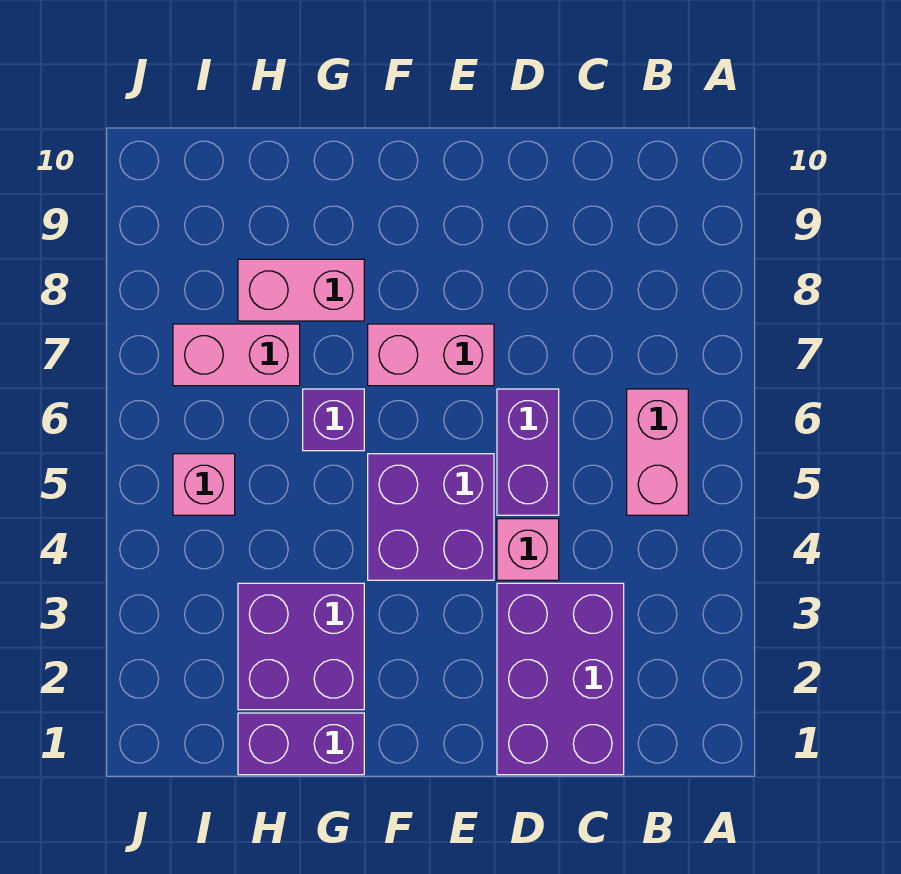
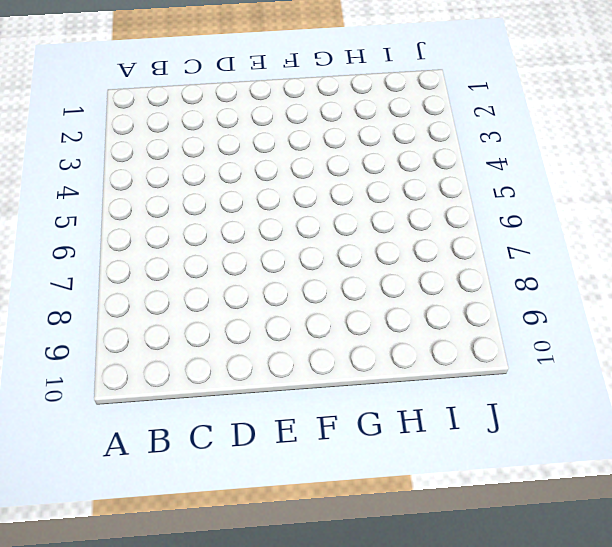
none -> pink 1x2 brick [627,389,688,515]
none -> purple 2x3 brick [497,583,624,775]
none -> pink 1x1 brick [497,519,559,580]

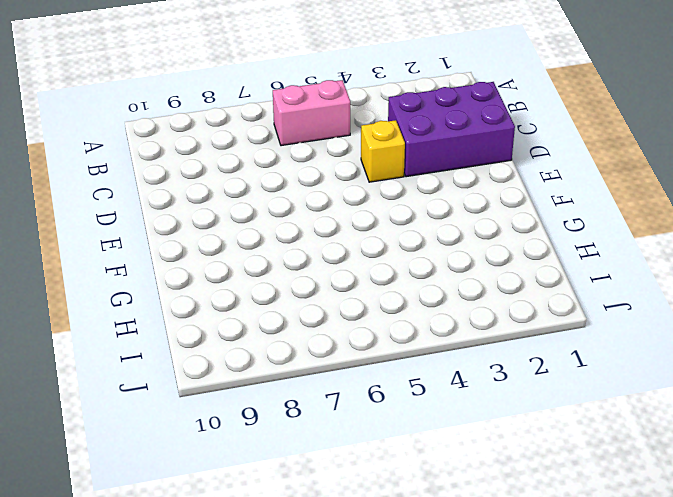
yellow 1x1 brick [361,120,405,182] -> pink 1x1 brick [497,519,559,580]
none -> purple 1x2 brick [497,389,559,515]
none -> purple 2x2 brick [368,454,494,580]
none -> pink 1x2 brick [368,324,494,386]

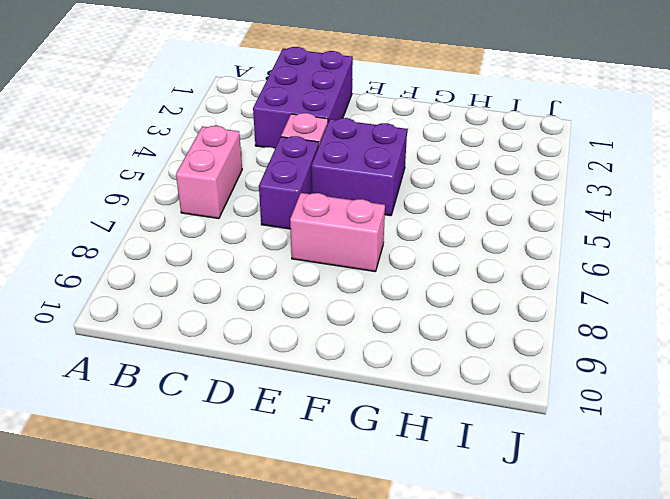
none -> purple 1x2 brick [238,713,364,775]
none -> purple 2x2 brick [238,583,364,710]
none -> purple 1x1 brick [303,389,364,451]

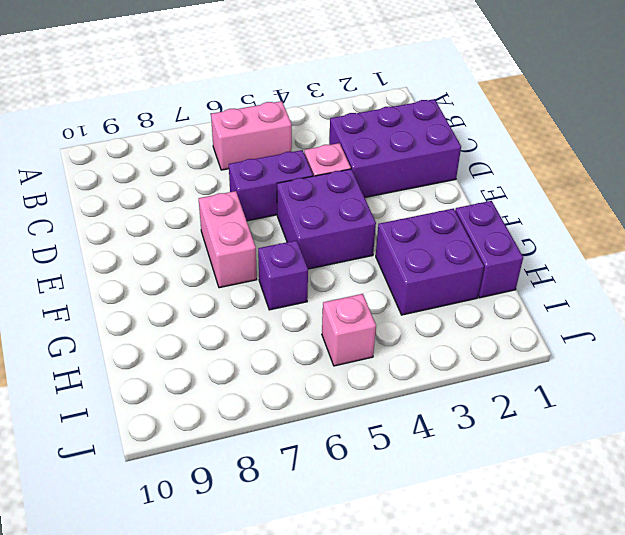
none -> pink 1x2 brick [238,259,364,321]
none -> pink 1x2 brick [173,324,300,386]

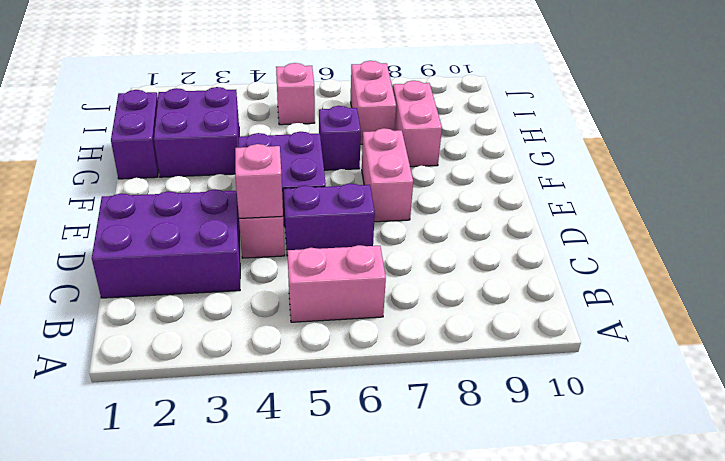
pink 1x1 brick [235,144,283,218] -> none

